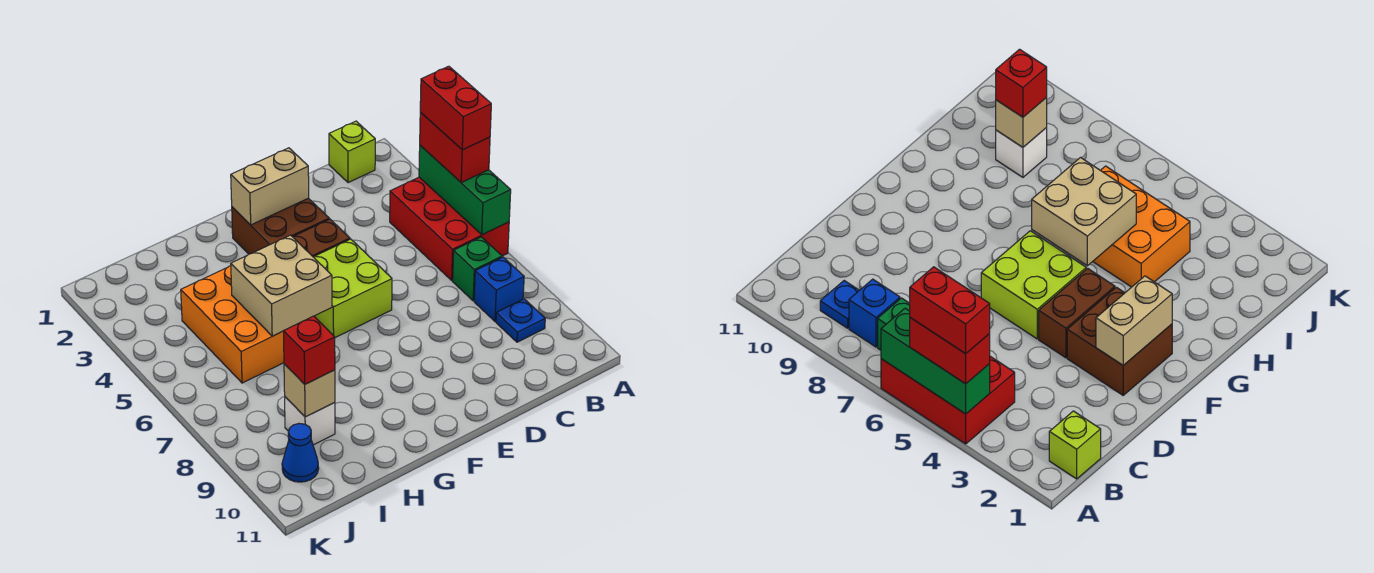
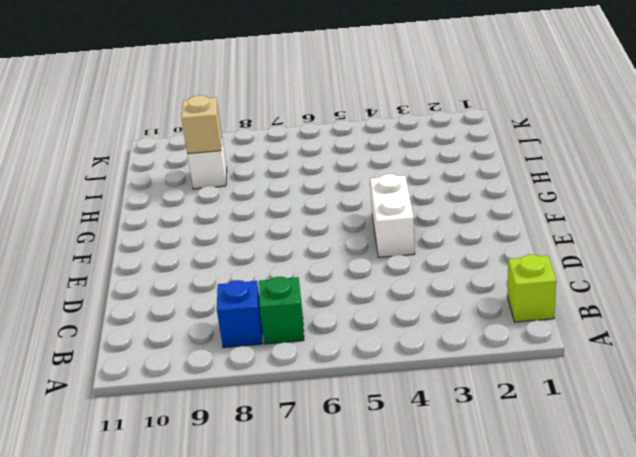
white 1x2 brick [370,174,415,257] -> brown 1x2 brick [293,219,350,257]
none -> red 2x3 brick [390,177,509,280]
none -> blue 1x1 plate [496,299,545,342]
none -> brown 2x2 brick [232,198,329,254]

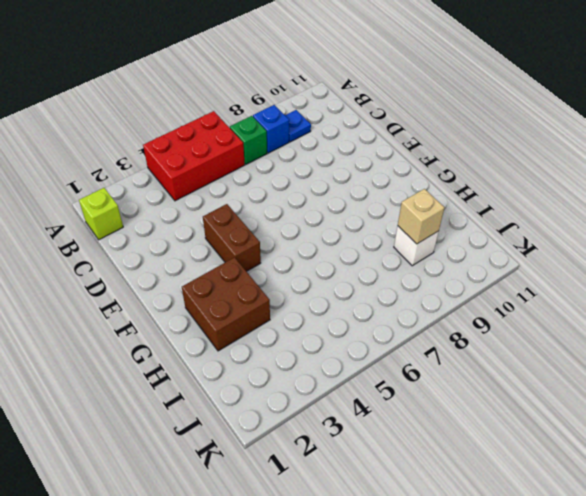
brown 2x2 brick [182,258,270,351] -> brown 2x2 brick moved to [232,198,329,254]
none -> lime 2x2 brick [314,239,392,338]
none -> orange 2x3 brick [181,266,284,383]
none -> blue 1x1 cone [282,424,319,482]

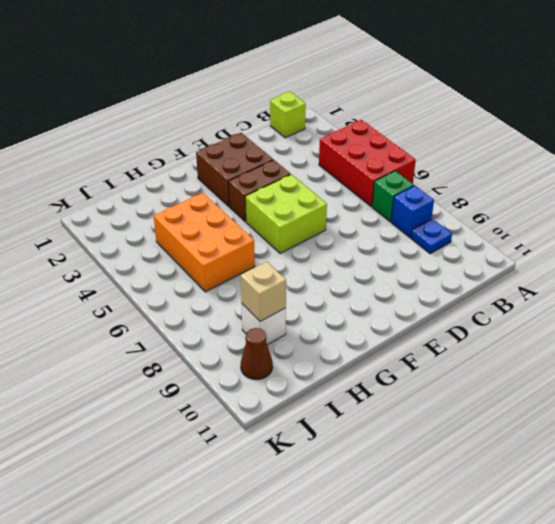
brown 1x1 cone [241,328,273,380] -> blue 1x1 cone [282,424,319,482]
none -> green 1x3 brick [419,146,511,235]
none -> tan 1x2 brick [231,148,309,225]
none -> tan 2x2 brick [231,235,332,336]

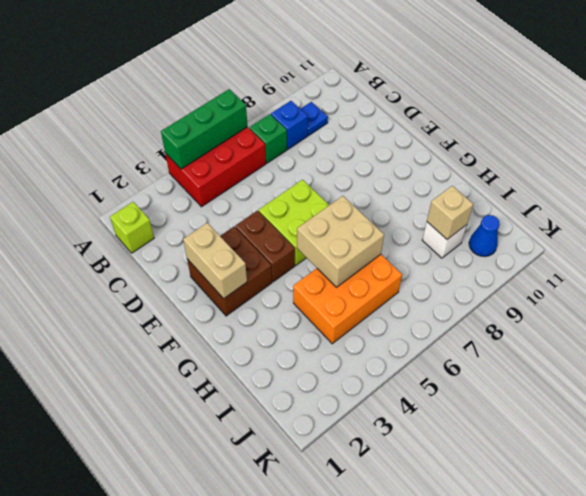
none -> red 1x2 brick [420,112,490,182]
none -> red 1x1 brick [284,316,335,384]
none -> red 1x2 brick [420,66,491,150]

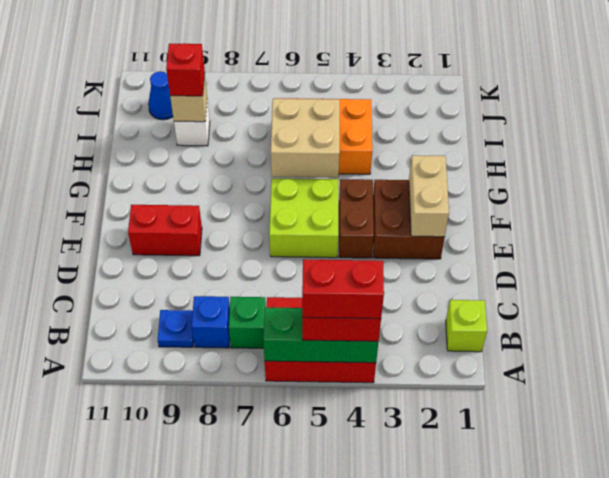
red 1x2 brick [128,205,202,256] -> none

